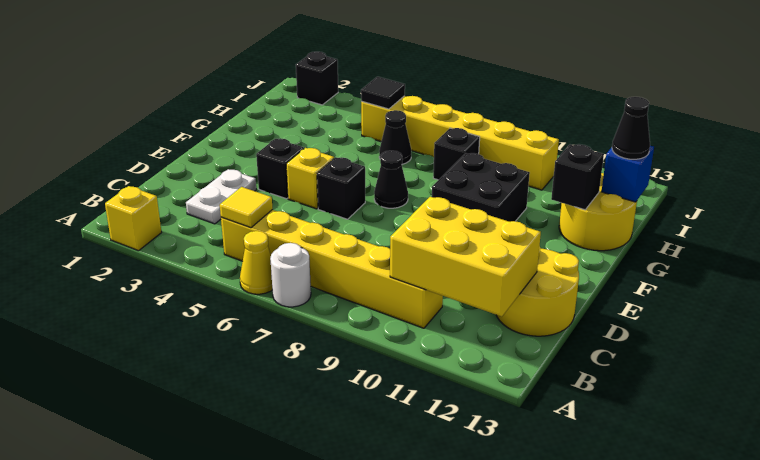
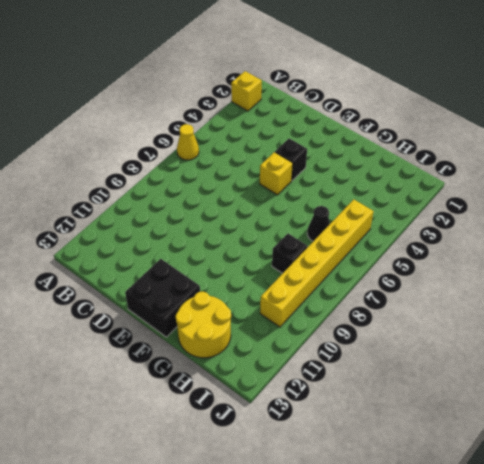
black 2x2 brick [125,259,200,337] -> black 2x2 brick moved to [432,153,530,222]
none -> white 1x1 round brick [270,243,311,307]
none -> yellow 1x6 brick [221,210,443,328]
none -> white 1x2 plate [186,169,256,224]

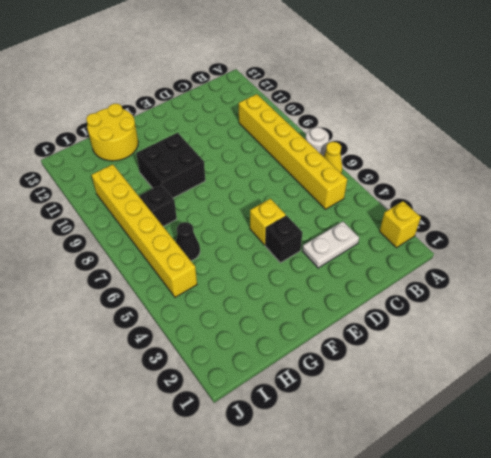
none -> yellow 2x2 round brick [496,246,579,336]
none -> black 1x1 brick [317,157,365,219]
none -> black 1x1 cone [374,151,408,208]

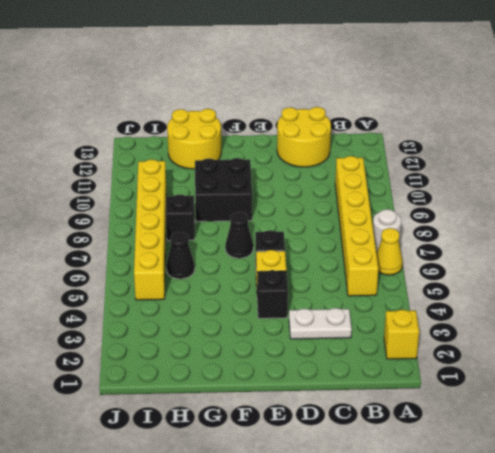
none -> black 1x1 brick [296,52,338,105]
none -> yellow 1x1 tile [220,187,272,228]
none -> yellow 2x3 brick [390,197,541,317]

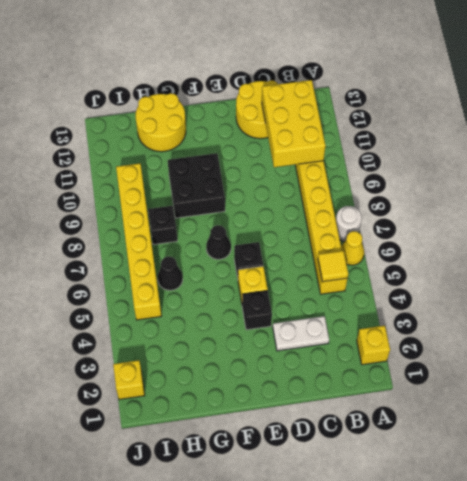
yellow 1x1 brick [113,360,145,399] -> black 1x1 brick [296,52,338,105]
none -> black 1x1 brick [551,144,604,210]
none -> blue 1x1 brick [601,146,654,202]
none -> black 1x1 tile [361,77,405,109]

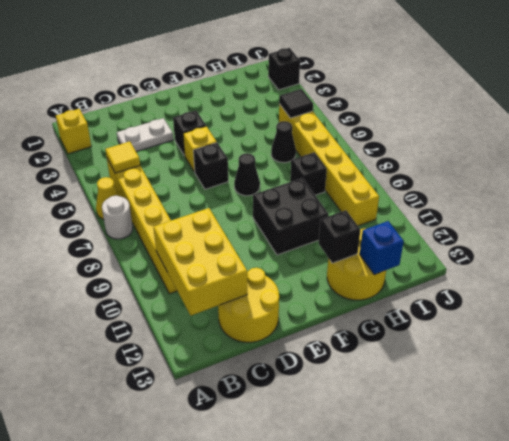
none -> black 1x1 cone [612,97,650,159]

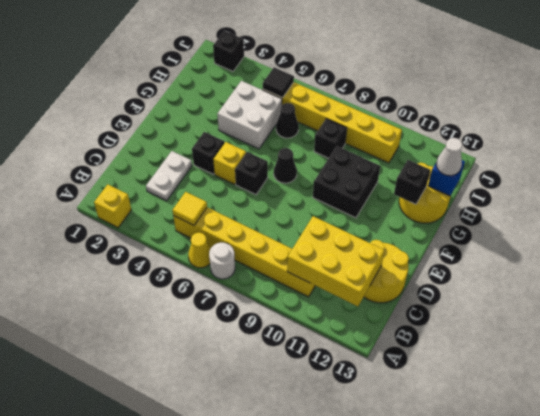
white 2x2 brick [217,81,282,149] -> none
white 1x1 cone [436,138,462,176] -> black 1x1 cone [612,97,650,159]

